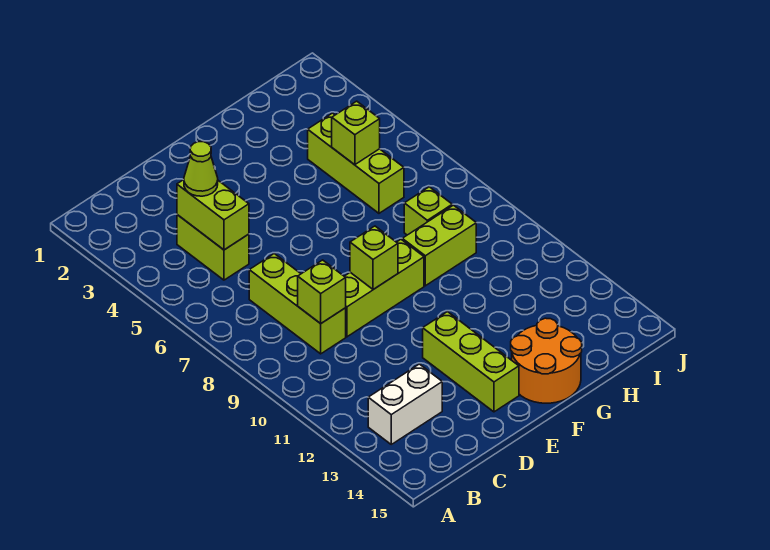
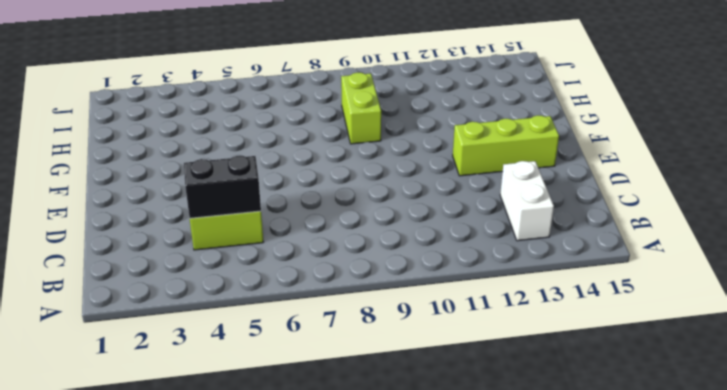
black 1x2 brick [184,156,261,218] -> lime 1x2 brick [177,180,249,250]
none -> lime 1x3 brick [249,254,346,354]
none -> lime 1x3 brick [344,239,424,337]
none -> orange 2x2 round brick [511,318,582,403]

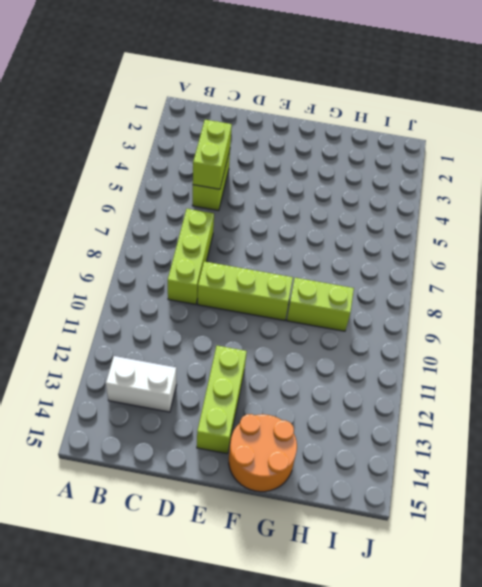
none -> lime 1x3 brick [308,113,404,213]
none -> lime 1x1 brick [404,187,452,235]
none -> lime 1x1 brick [298,260,346,324]

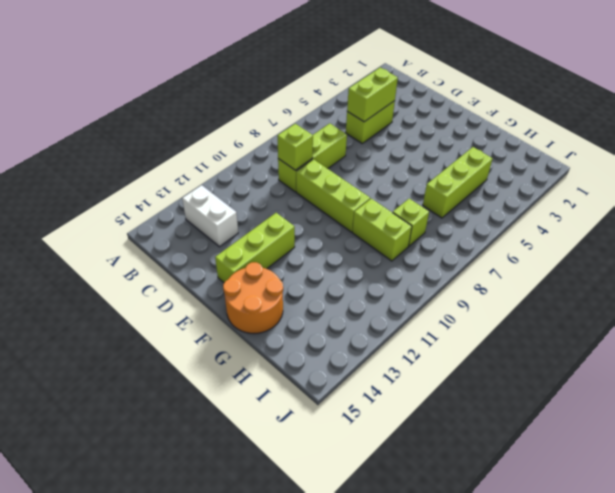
none -> lime 1x1 brick [350,226,398,290]
none -> lime 1x1 brick [332,101,380,165]
none -> lime 1x1 cone [184,142,218,196]

